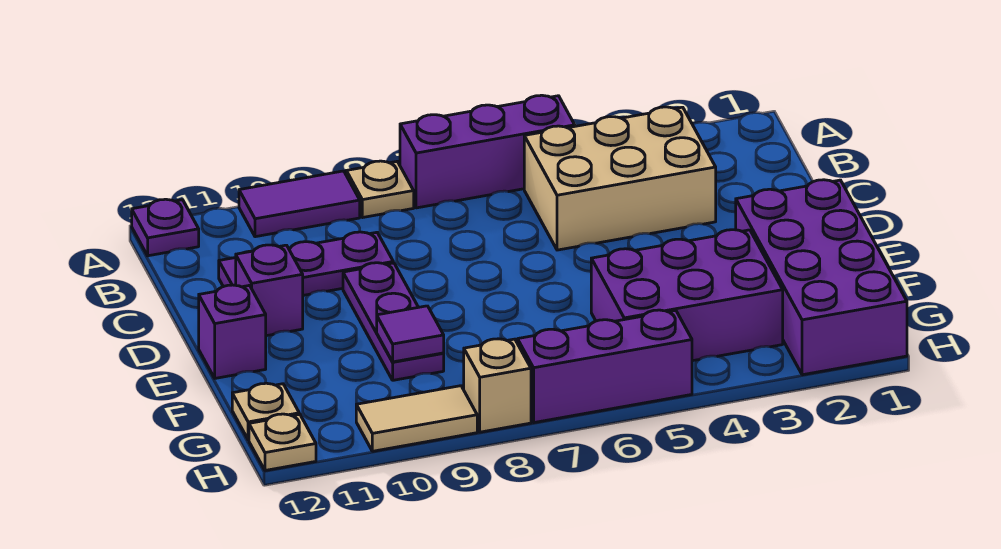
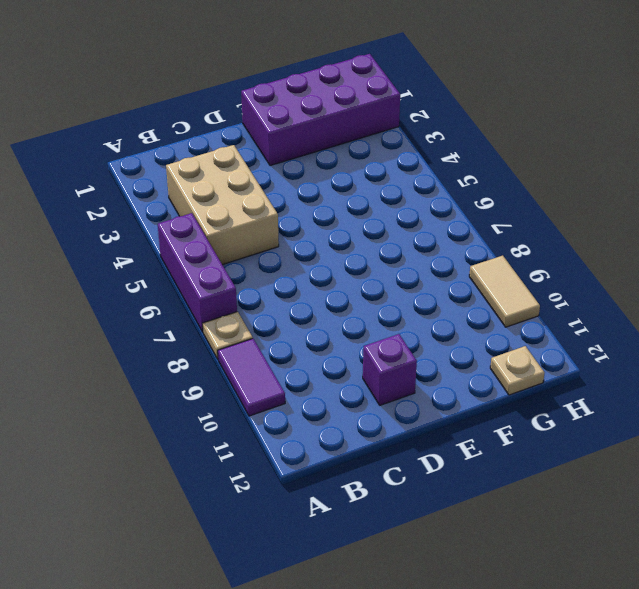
none -> purple 1x1 plate [132,199,199,256]
none -> purple 1x3 plate [219,232,393,295]
none -> purple 1x3 plate [343,263,444,380]

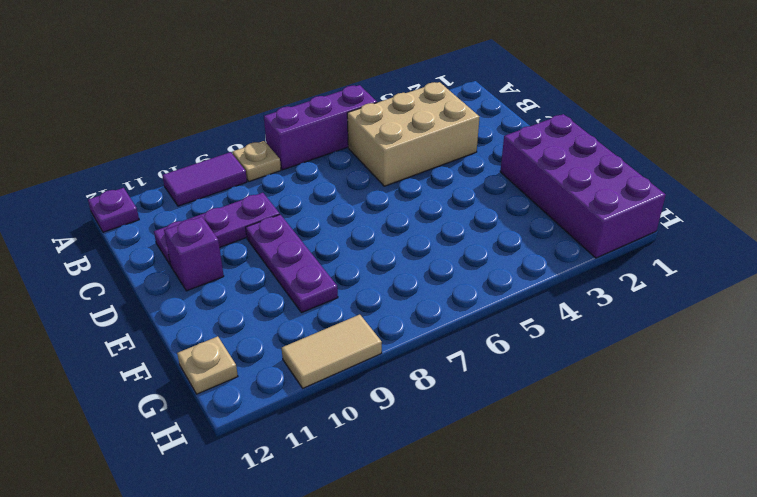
none -> purple 1x1 brick [199,285,266,378]
none -> purple 2x3 brick [591,230,783,361]
none -> purple 1x3 brick [518,310,692,423]

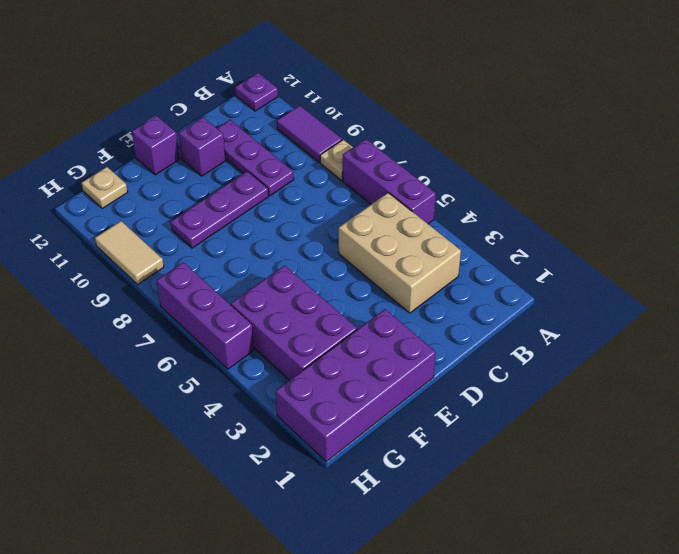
none -> tan 1x1 brick [464,339,531,432]
none -> tan 1x1 plate [249,414,316,470]
none -> purple 1x1 tile [377,306,444,362]

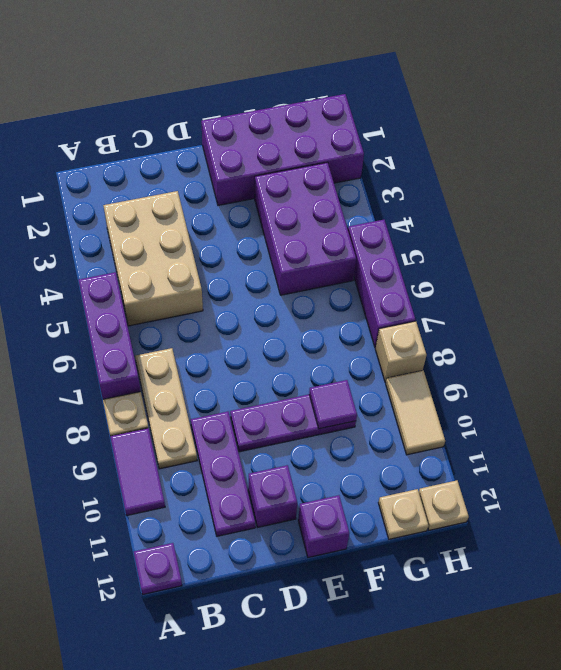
tan 1x3 plate [135,348,197,469] -> none

